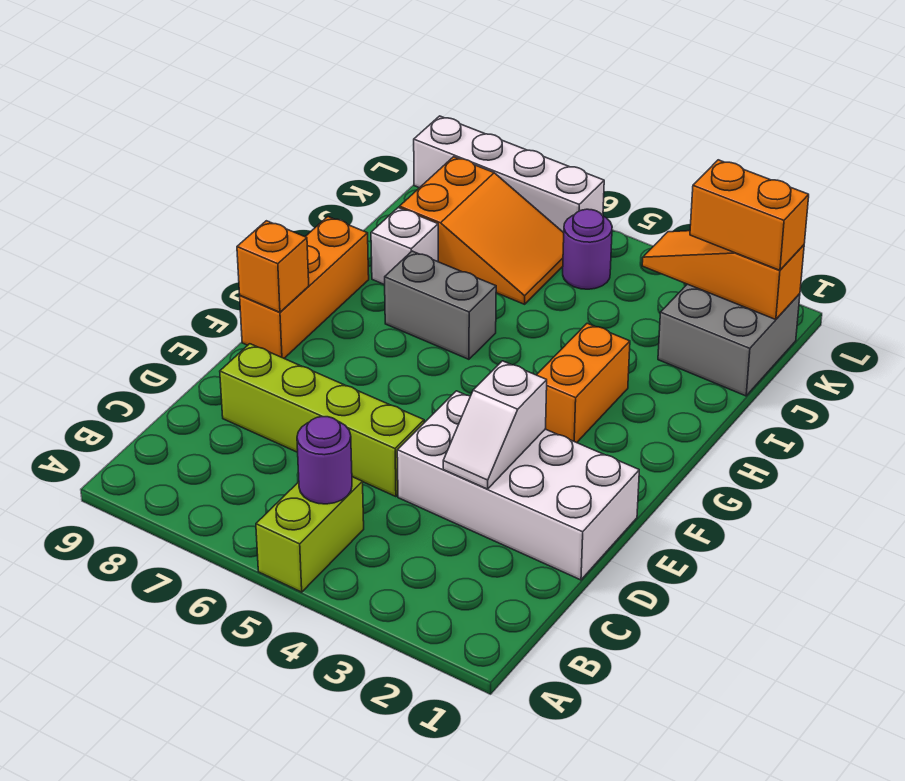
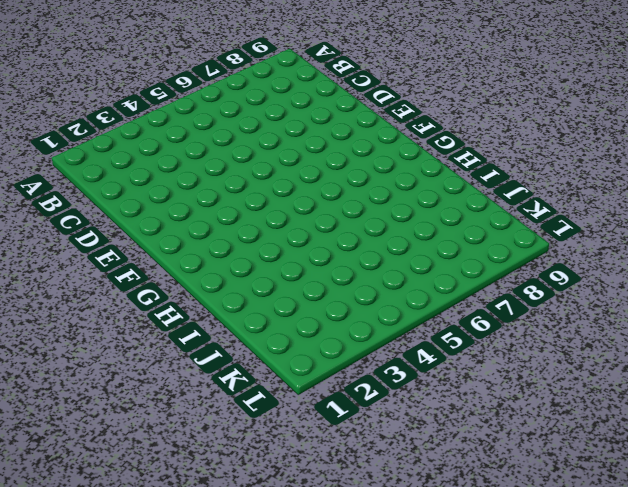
none -> lime 1x2 brick [256,477,364,592]
none -> white 2x4 brick [397,391,639,580]
none -> lime 1x4 brick [220,344,424,497]

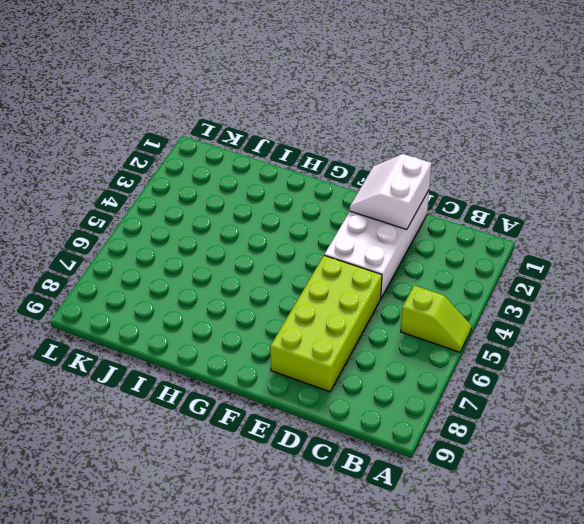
lime 1x2 slope [401,285,472,352] -> lime 1x2 brick [256,477,364,592]
white 2x2 slope [350,154,432,230] -> none
lime 2x4 brick [270,255,382,392] -> lime 1x4 brick [220,344,424,497]
none -> orange 1x3 brick [240,217,369,358]
none -> orange 1x2 brick [537,323,630,443]
none -> grey 1x2 brick [385,251,496,359]

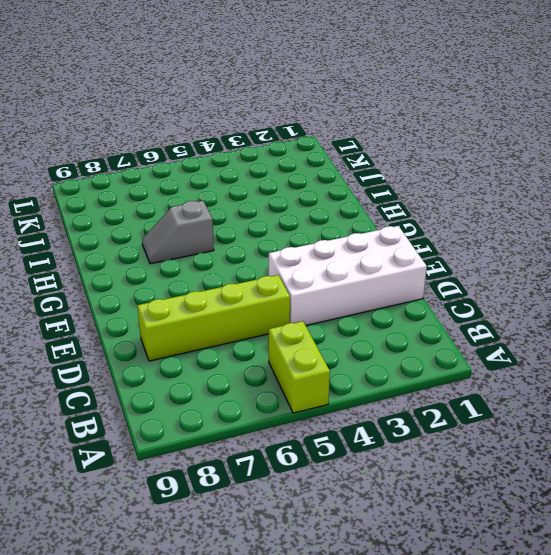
grey 1x2 slope [142,201,214,264] -> grey 1x2 brick [385,251,496,359]
none -> orange 1x3 brick [240,217,369,358]
none -> orange 1x2 brick [537,323,630,443]
none -> white 1x1 brick [371,208,438,285]

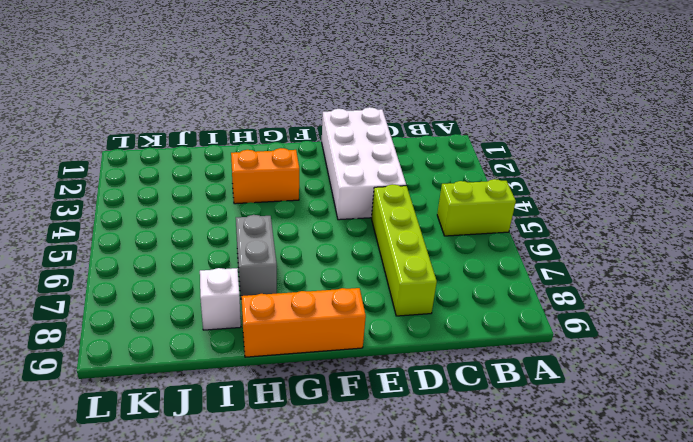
none -> grey 2x2 brick [658,284,800,396]
none -> orange 2x3 slope [399,157,564,304]
none -> purple 1x1 round brick [563,209,612,289]

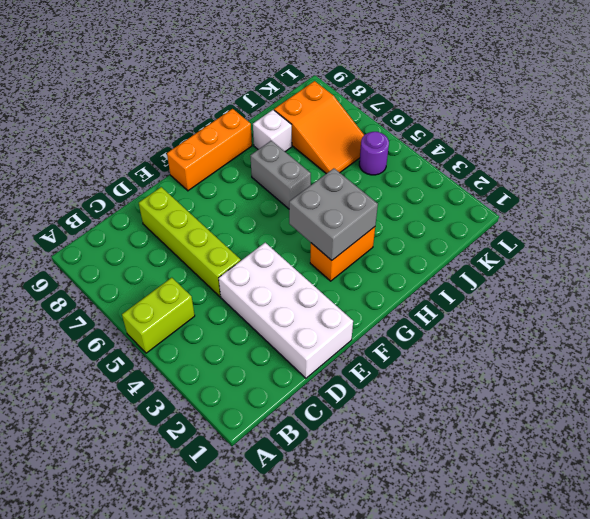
grey 2x2 brick [289,168,378,260] -> grey 2x2 brick moved to [658,284,800,396]
none -> white 1x4 brick [414,116,604,233]
none -> purple 1x1 round brick [297,417,352,504]
none -> white 1x2 slope [443,361,547,489]

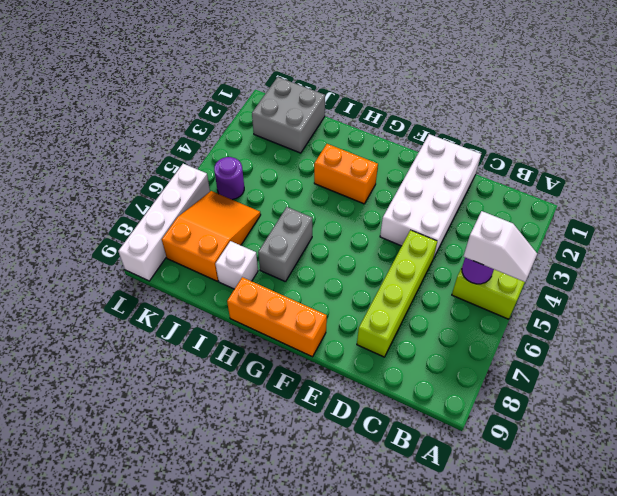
white 1x2 slope [463,211,537,282] -> white 1x2 slope moved to [443,361,547,489]
none -> orange 1x1 brick [237,221,309,312]
none -> orange 1x3 slope [642,231,804,320]
none -> orange 1x2 brick [690,160,809,270]

